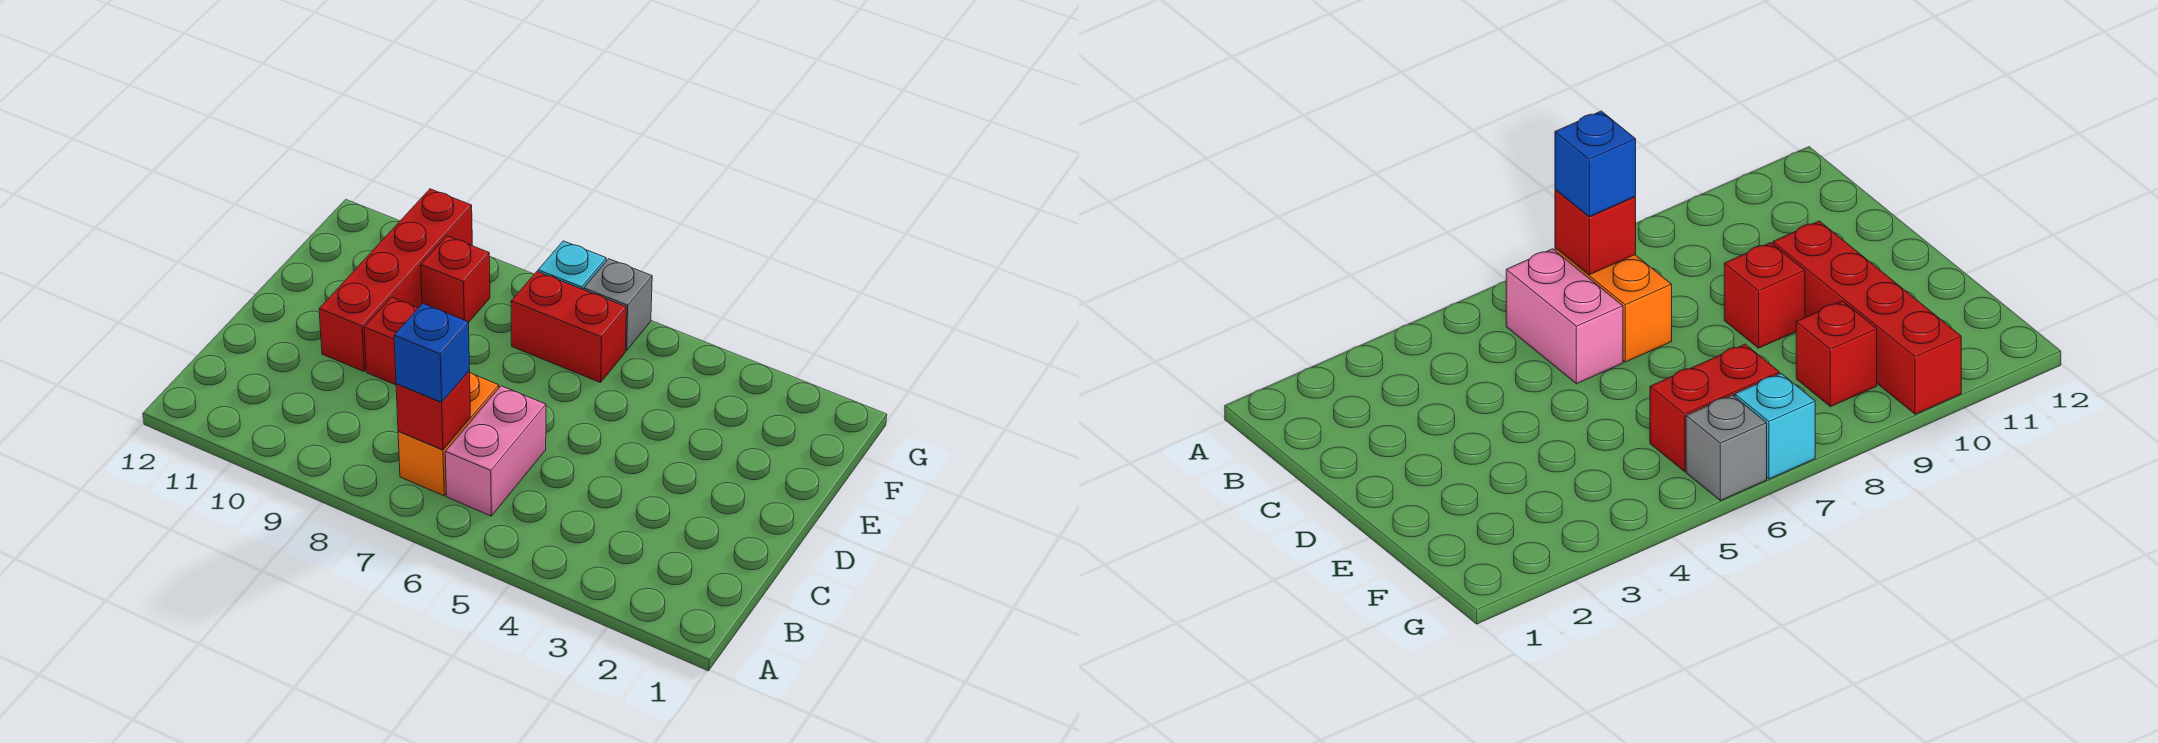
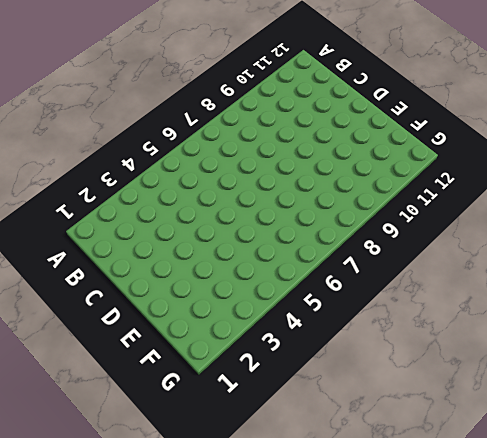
none -> pink 1x2 brick [445,386,546,516]
none -> orange 1x2 brick [398,373,499,496]

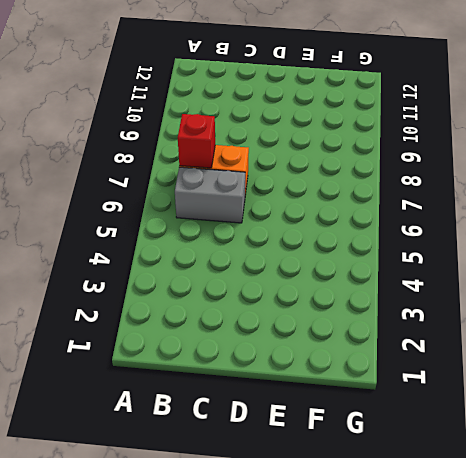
grey 1x2 brick [175,167,245,223] -> pink 1x2 brick [445,386,546,516]
none -> red 1x1 brick [364,297,418,385]
none -> red 1x4 brick [319,189,472,371]

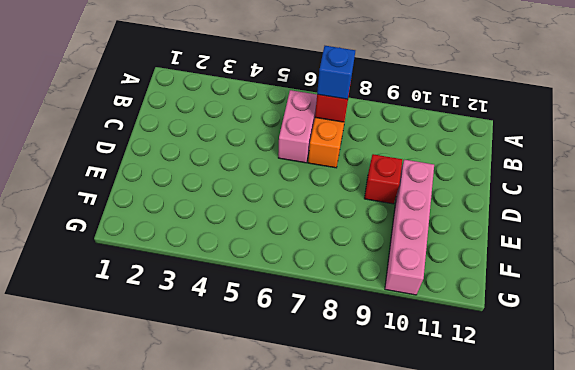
pink 1x4 brick [385,160,434,295] -> red 1x4 brick [319,189,472,371]
none -> red 1x2 brick [511,272,626,383]
none -> red 1x1 brick [421,236,490,322]

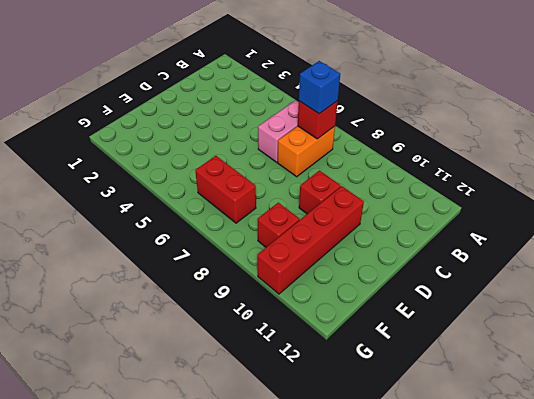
none -> grey 1x1 brick [584,259,652,351]
none -> cyan 1x1 brick [538,241,606,290]

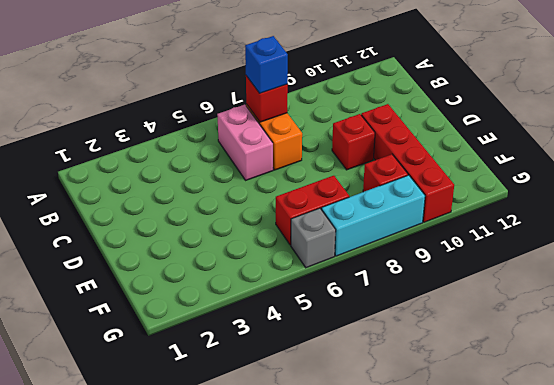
cyan 1x3 brick [321,175,425,256] -> cyan 1x1 brick [538,241,606,290]

